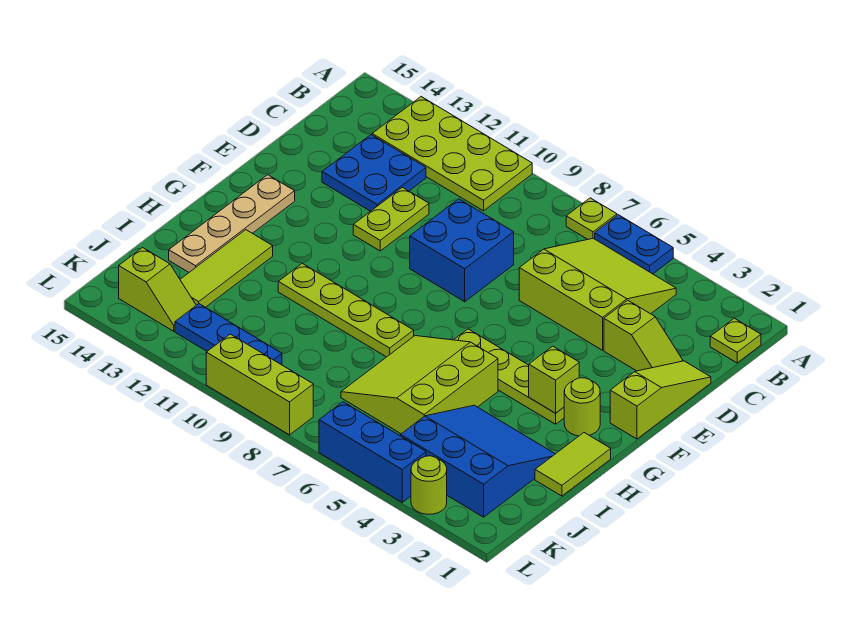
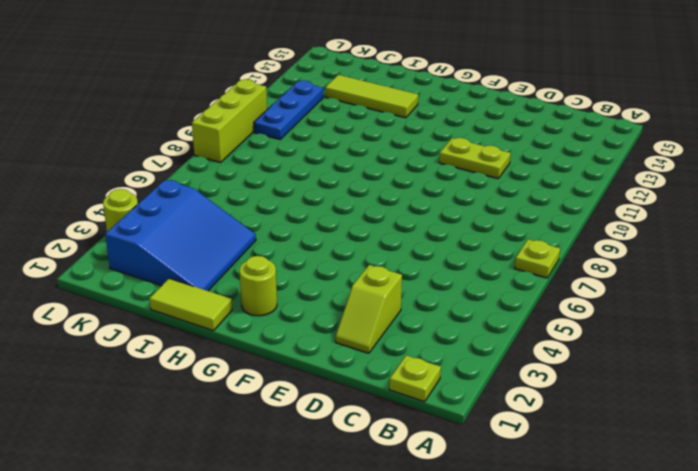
none -> blue 1x2 plate [595,215,673,274]
none -> lime 2x4 plate [372,97,532,211]
none -> lime 3x3 slope [519,238,676,350]

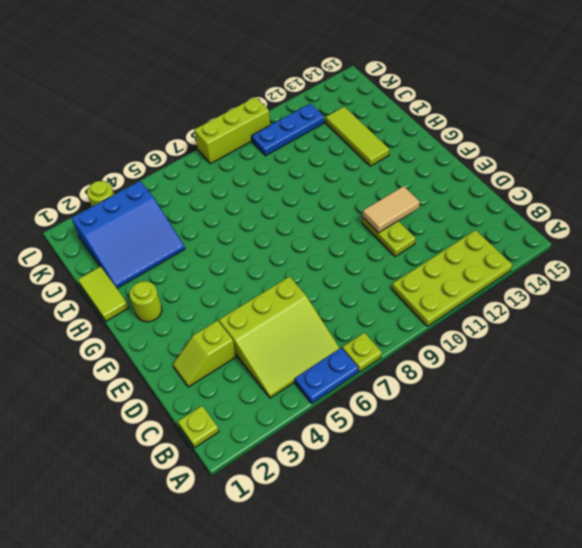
tan 1x2 tile [363,186,420,233] -> none
none -> blue 2x2 plate [322,135,426,211]
none -> lime 1x3 slope [610,361,711,439]
none -> blue 2x2 brick [410,199,514,302]

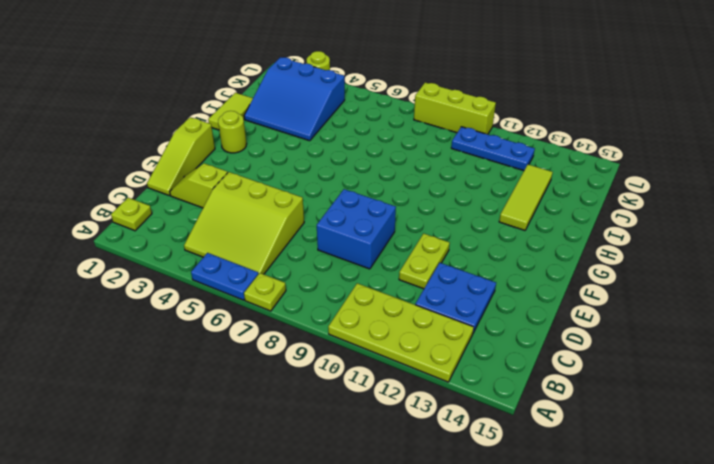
none -> tan 1x4 plate [169,175,295,272]
none -> lime 1x4 plate [454,329,564,424]
none -> lime 3x3 slope [341,336,498,434]

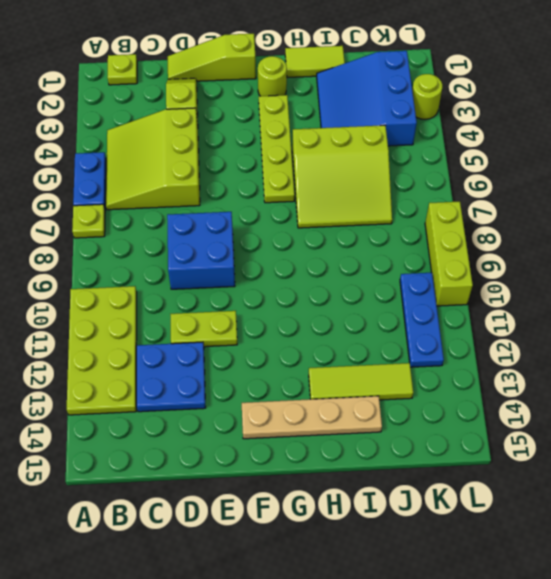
none -> lime 1x4 plate [278,263,414,357]
none -> lime 1x2 slope [119,248,196,331]
none -> blue 1x3 brick [319,402,426,502]

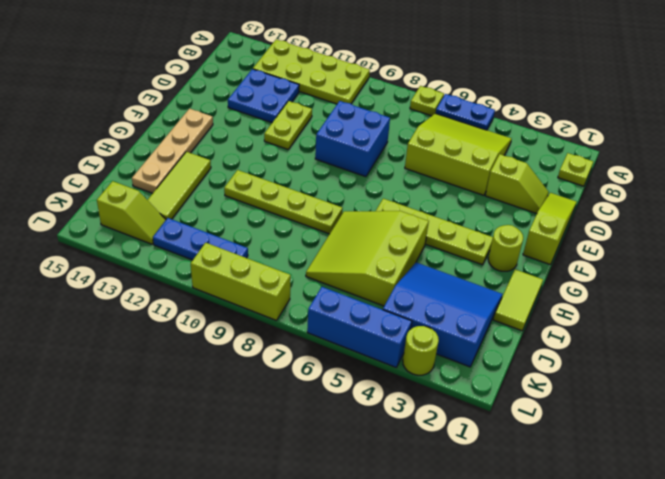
none -> lime 1x1 brick [529,346,579,413]

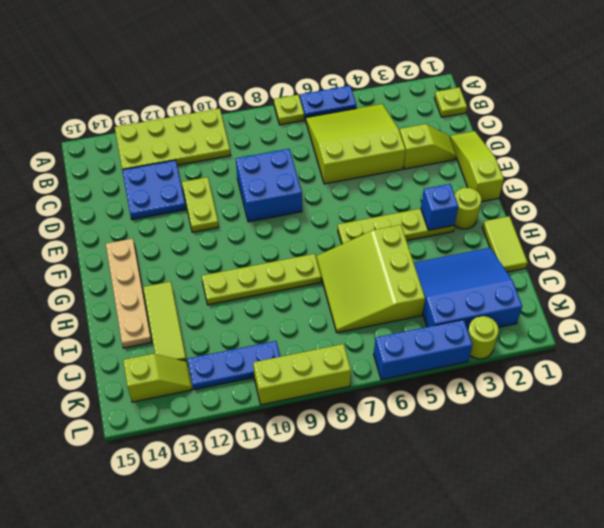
blue 1x1 brick [421,184,459,230] -> lime 1x1 brick [529,346,579,413]

